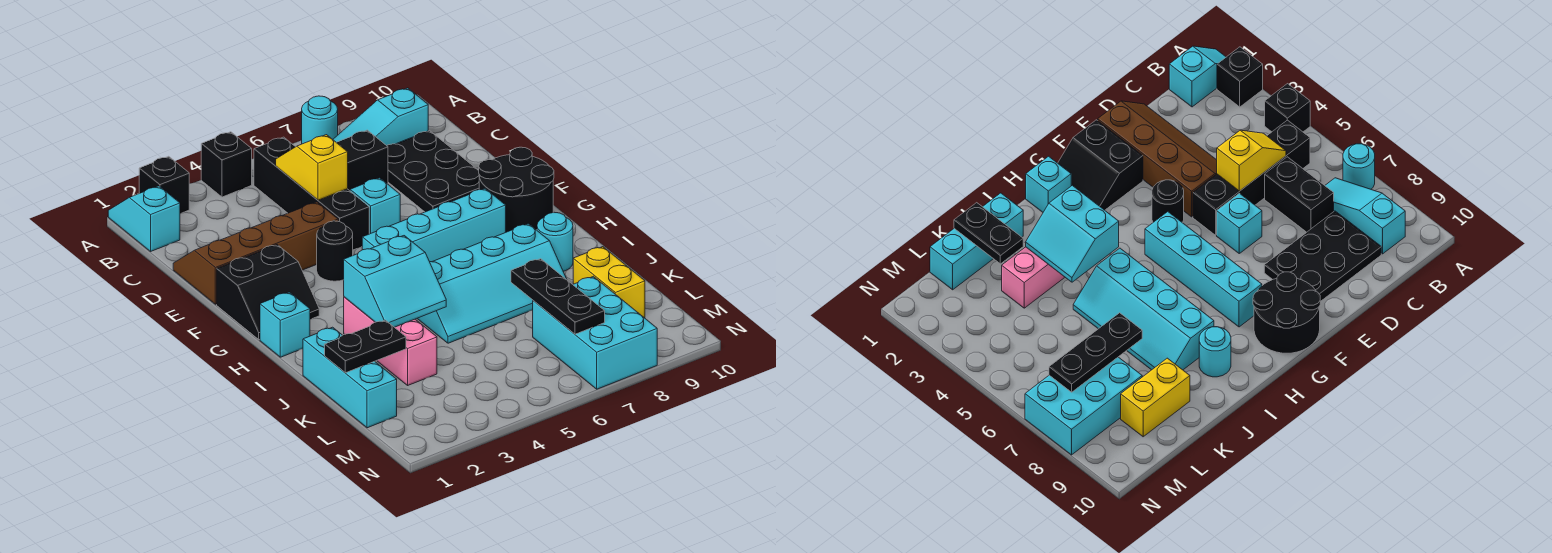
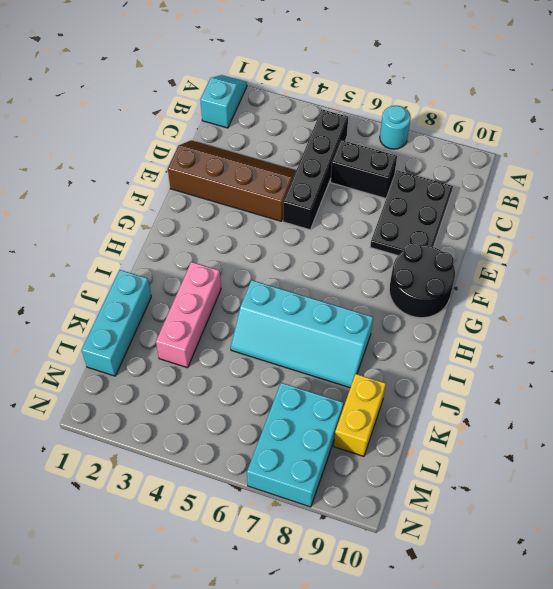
none -> black 1x1 brick [139,156,189,213]
none -> black 1x1 brick [201,132,252,197]
none -> cyan 1x3 slope [333,88,428,146]

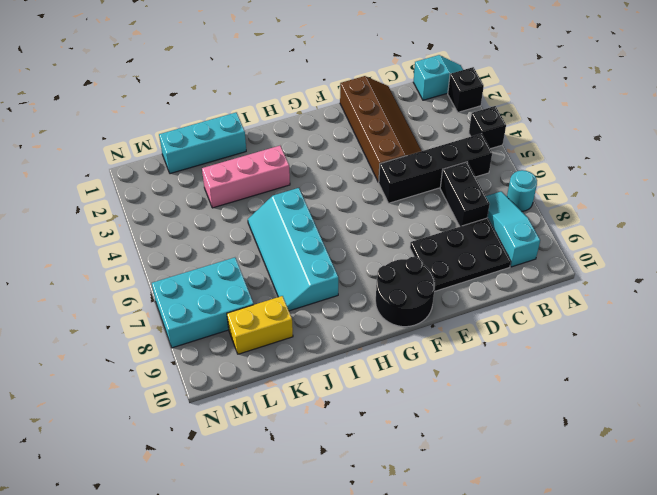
none -> cyan 1x1 brick [350,178,400,234]
none -> black 2x2 slope [217,245,319,340]
none -> black 1x1 round brick [317,221,353,281]

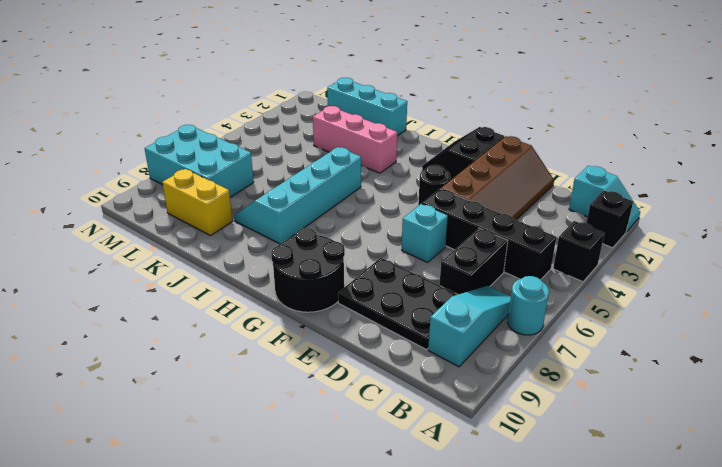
none -> cyan 1x4 brick [362,189,506,262]
none -> cyan 1x1 brick [260,292,310,357]
none -> cyan 1x1 round brick [537,212,573,271]

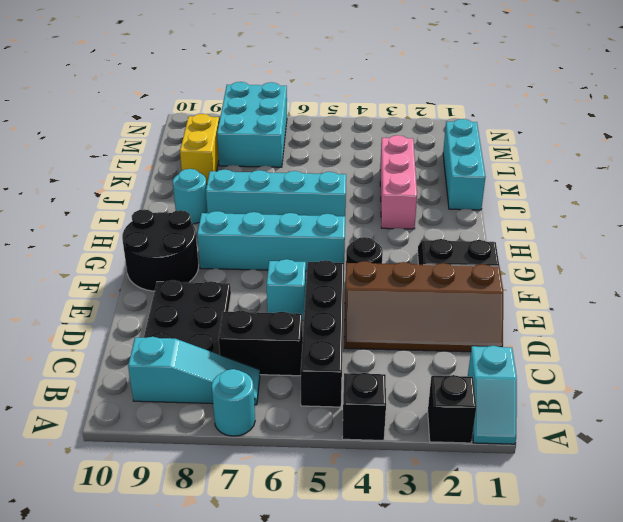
none -> cyan 1x1 brick [260,292,310,357]
none -> yellow 1x2 slope [276,135,348,200]
none -> cyan 2x2 slope [344,236,446,327]

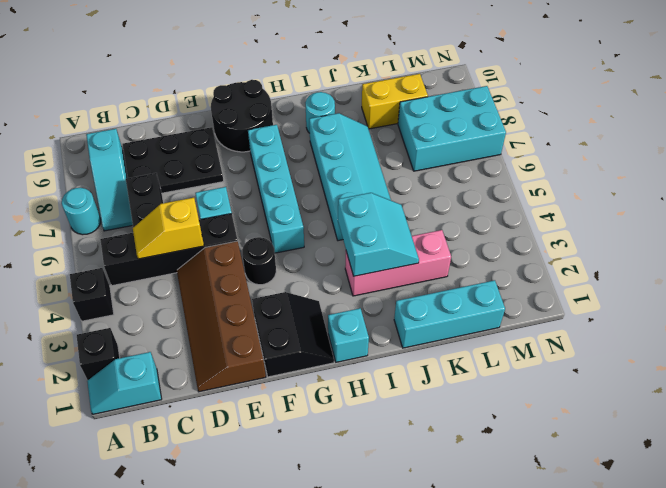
none -> black 1x2 plate [325,320,406,373]
none -> black 1x3 plate [511,259,605,334]

